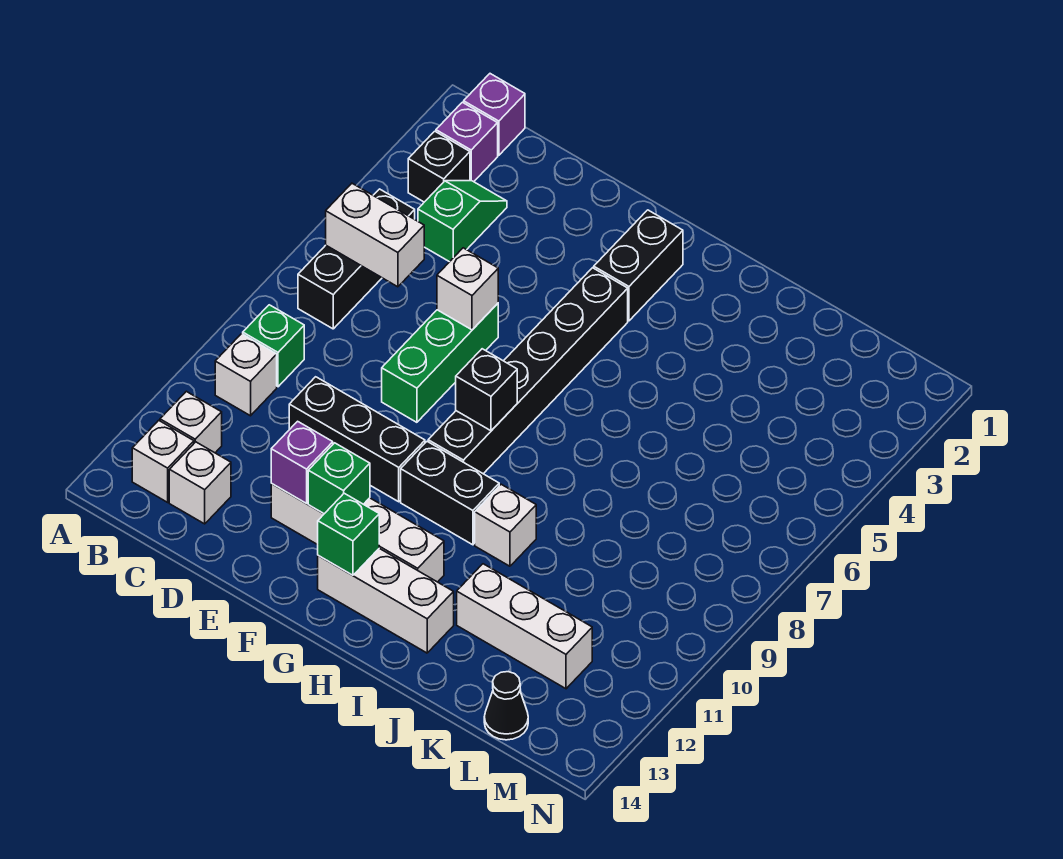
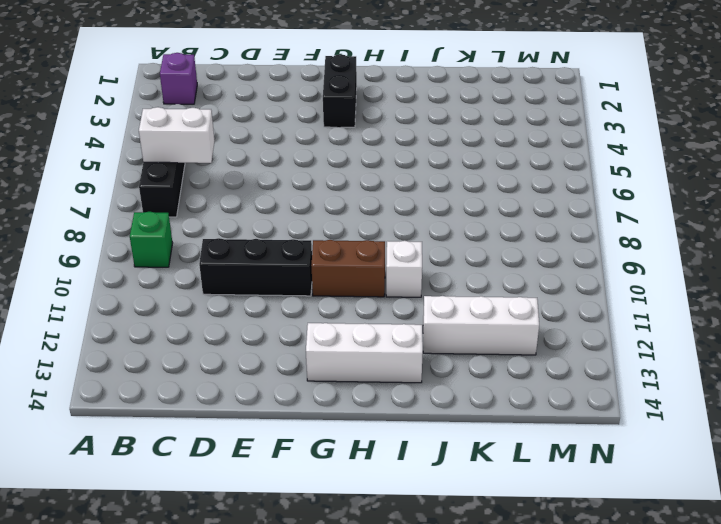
brown 1x2 brick [311,240,385,297] -> black 1x2 brick [401,441,499,545]
none -> purple 1x1 brick [464,74,525,155]
none -> black 1x1 brick [408,131,470,202]
none -> white 1x1 brick [215,334,277,416]

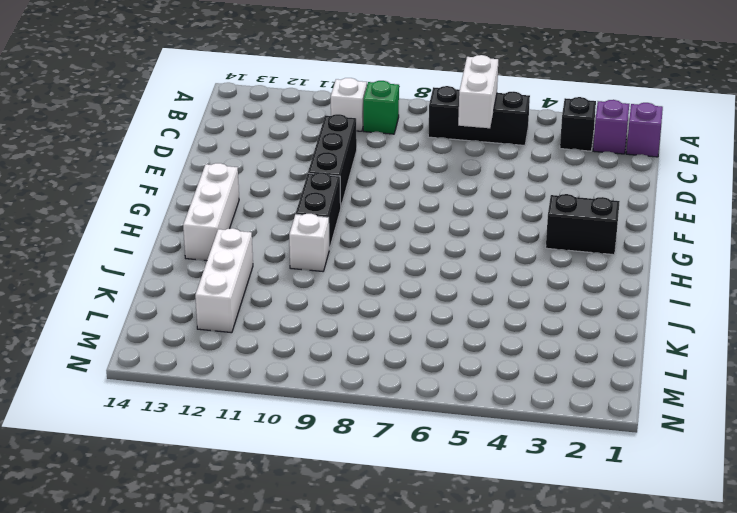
none -> white 1x1 brick [160,391,222,453]
none -> white 1x1 brick [132,420,194,502]
none -> green 1x2 slope [418,181,507,262]

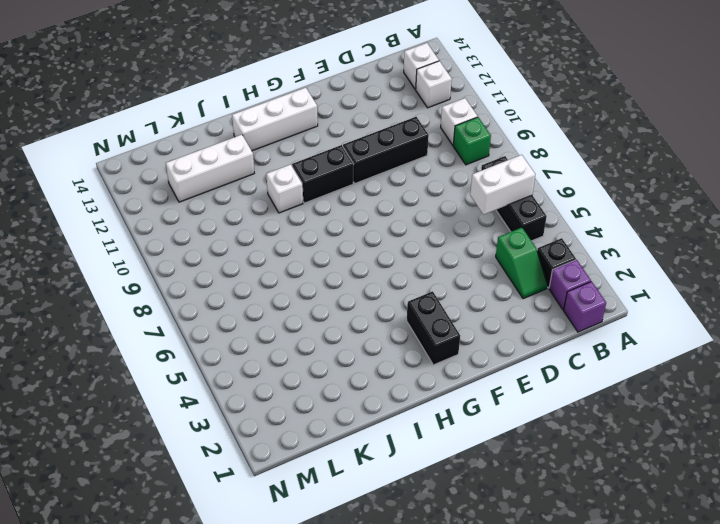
none -> white 1x1 brick [169,442,231,524]
none -> green 1x3 brick [382,304,498,422]
none -> white 1x4 brick [271,484,444,582]

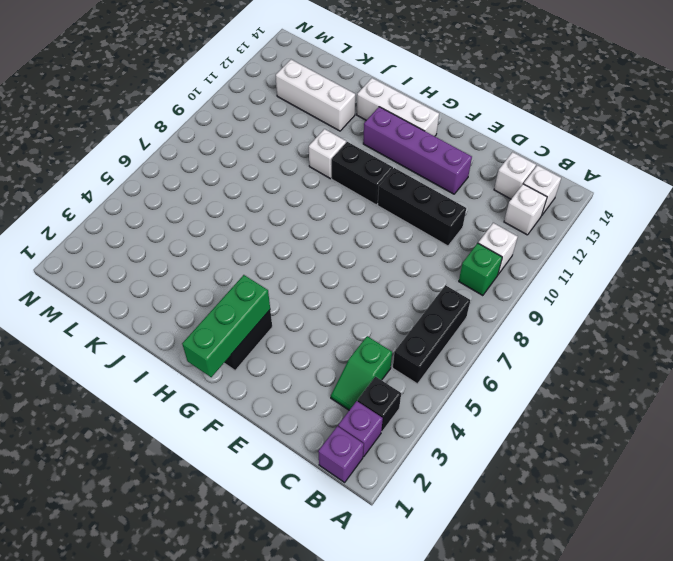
purple 1x4 brick [363,107,472,194] -> white 1x4 brick [271,484,444,582]
green 1x3 brick [182,275,270,377] -> green 1x3 brick moved to [382,304,498,422]
none -> black 1x6 brick [428,268,628,474]
none -> black 1x1 cone [484,672,528,740]
none -> white 1x2 brick [326,183,424,287]

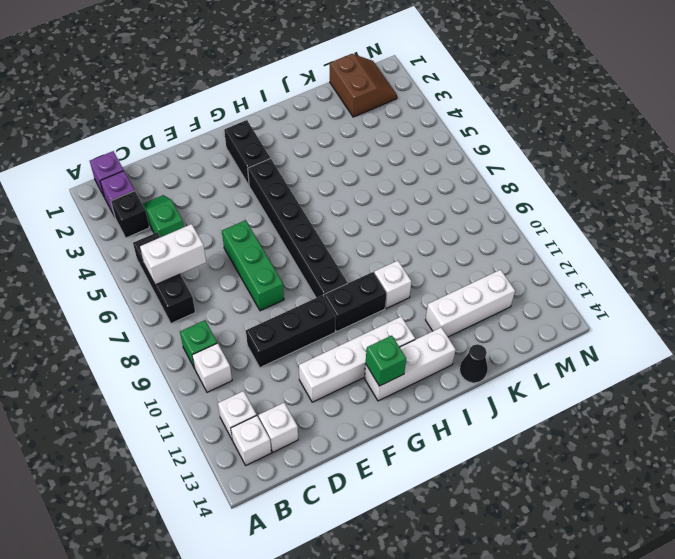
black 1x1 cone [460,344,488,383] -> black 1x1 cone moved to [484,672,528,740]
brown 2x2 slope [330,54,397,117] -> none
none -> white 1x1 brick [437,248,498,330]
none -> purple 1x1 brick [271,421,333,503]
none -> green 1x1 brick [308,443,370,514]

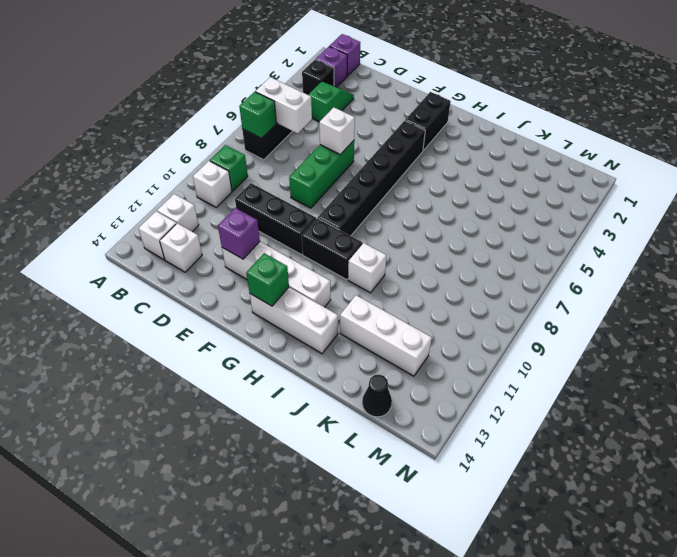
green 1x1 brick [239,92,276,138] -> green 1x1 brick moved to [308,443,370,514]
none -> black 1x1 brick [456,349,517,431]

